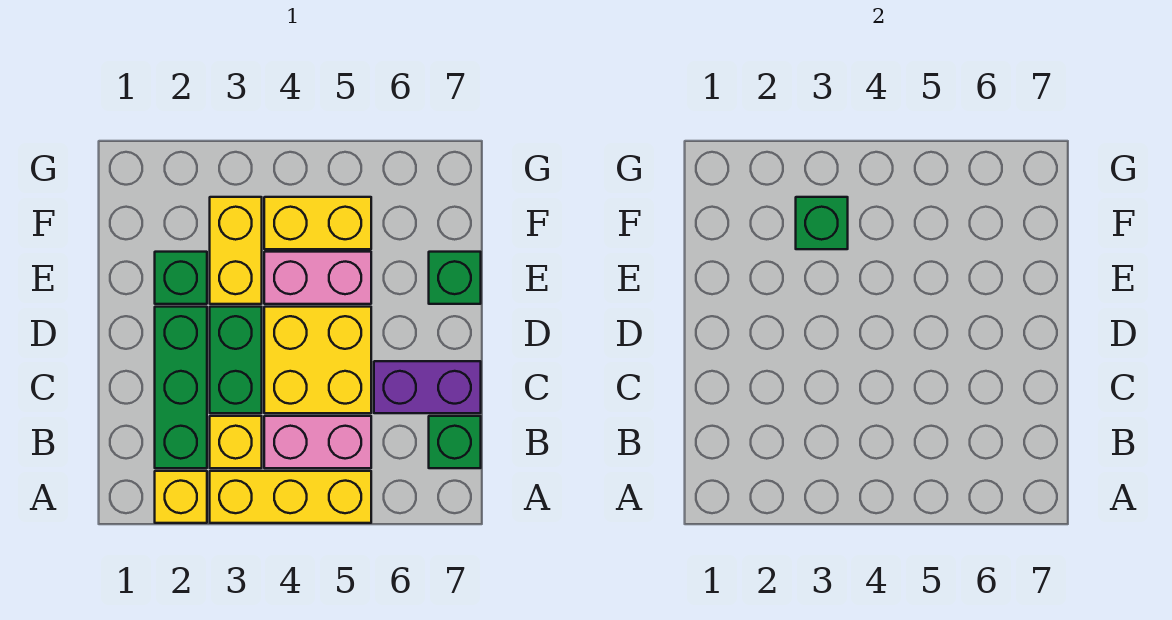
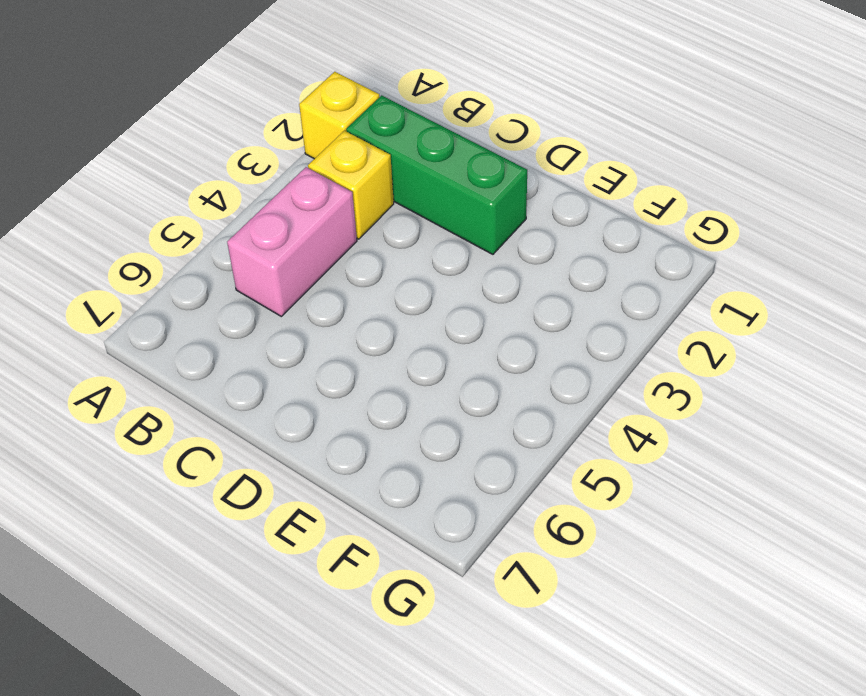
none -> yellow 1x3 brick [210,471,371,523]
none -> green 1x1 brick [429,416,481,468]
none -> green 1x2 brick [210,307,262,413]

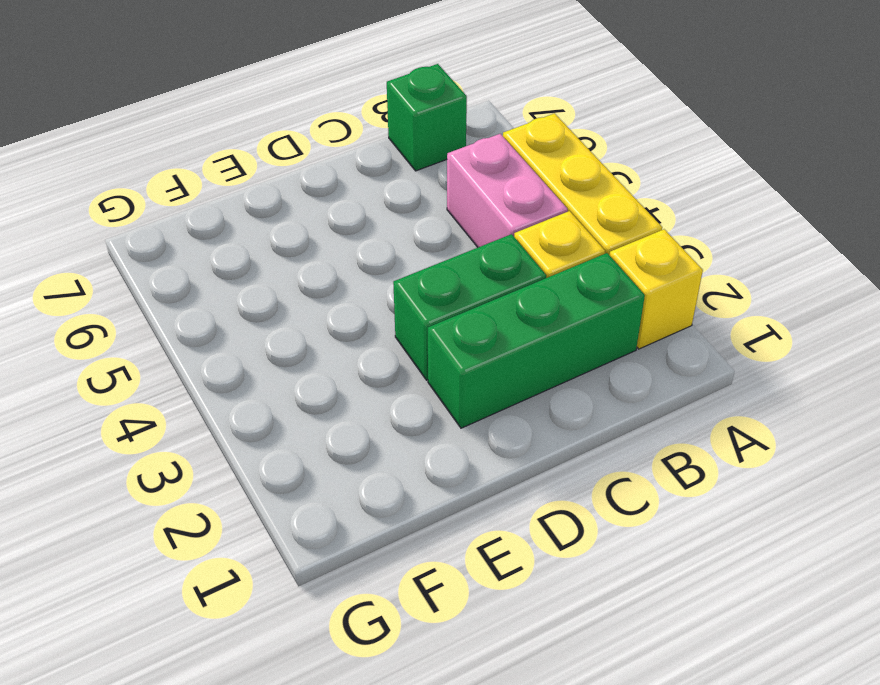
none -> yellow 2x2 brick [264,307,371,413]
none -> purple 1x2 brick [374,361,481,413]
none -> green 1x1 brick [155,252,207,304]

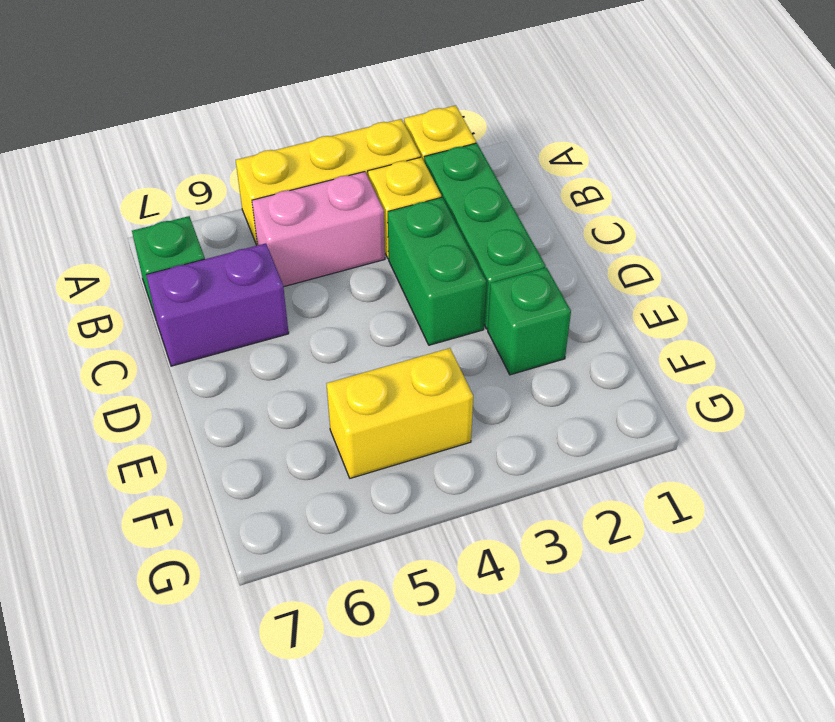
none -> yellow 2x2 brick [264,307,371,413]
none -> yellow 1x2 brick [210,197,262,304]
none -> pink 1x2 brick [264,252,371,304]

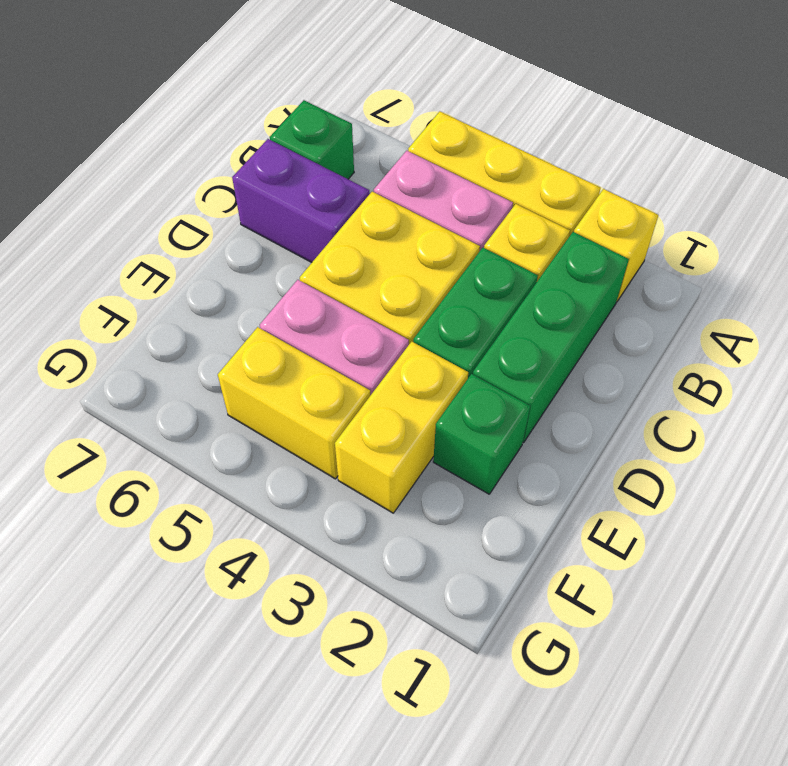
none -> green 1x1 brick [429,252,481,304]
none -> green 1x1 brick [796,197,848,249]

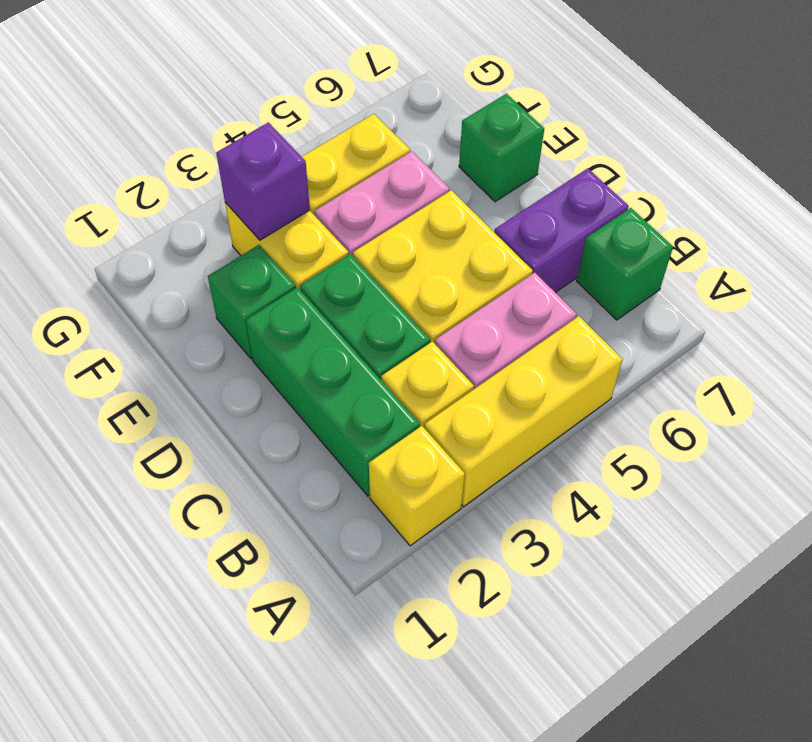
purple 1x1 brick [216,122,310,240] -> green 1x1 brick [796,197,848,249]

